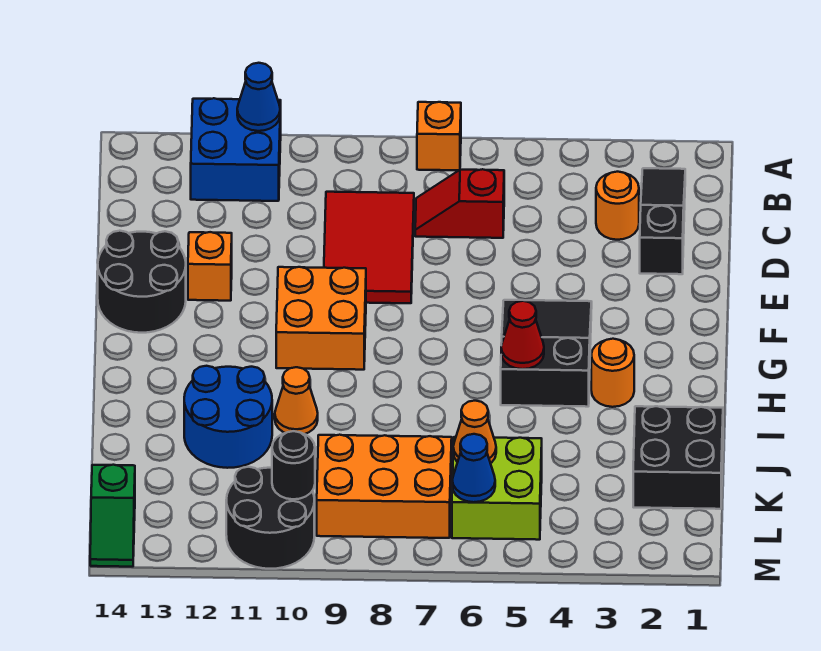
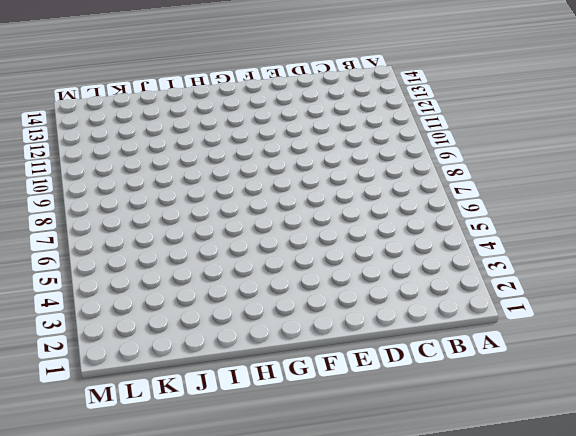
none -> orange 1x1 brick [417,102,461,170]
none -> blue 2x2 brick [191,98,281,201]
none -> black 1x3 slope [640,168,685,274]

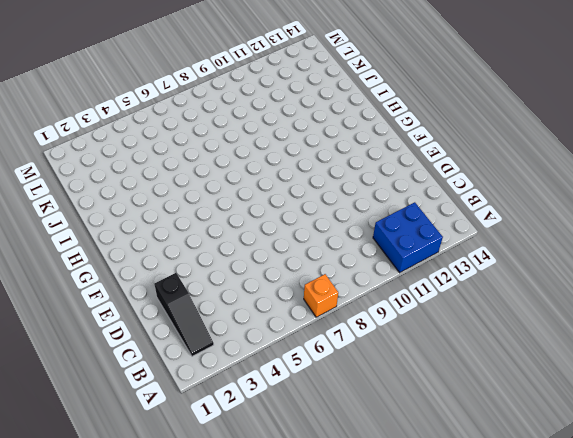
none -> orange 1x1 round brick [596,172,639,240]
none -> red 1x2 slope [415,169,504,238]
none -> red 2x3 tile [324,192,414,303]

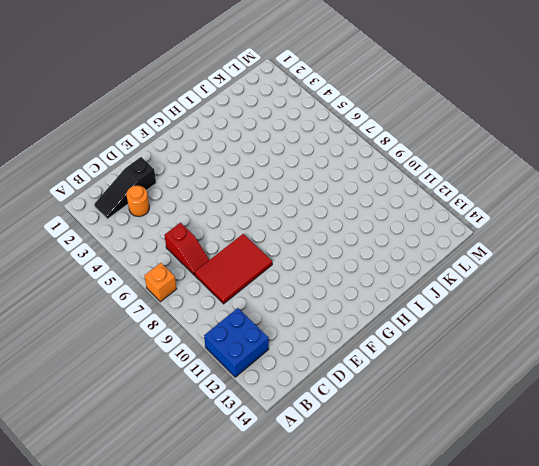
none -> orange 1x1 brick [188,232,232,301]
none -> black 2x2 round brick [98,231,186,333]
none -> black 2x3 slope [501,300,592,407]

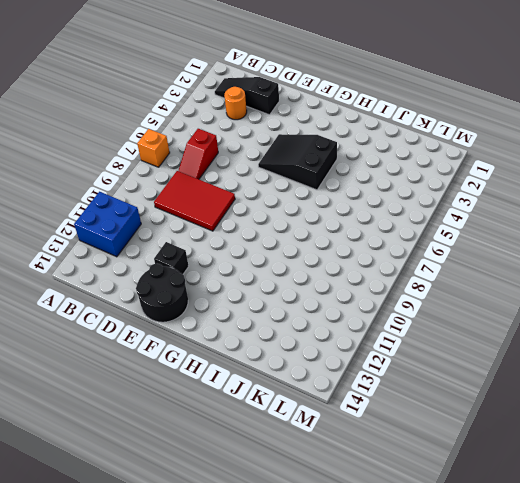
black 1x1 brick [154,242,189,274] -> orange 1x1 brick [188,232,232,301]
none -> orange 2x2 brick [276,267,366,370]
none -> orange 1x1 round brick [591,339,634,407]
none -> orange 1x1 cone [275,367,318,434]

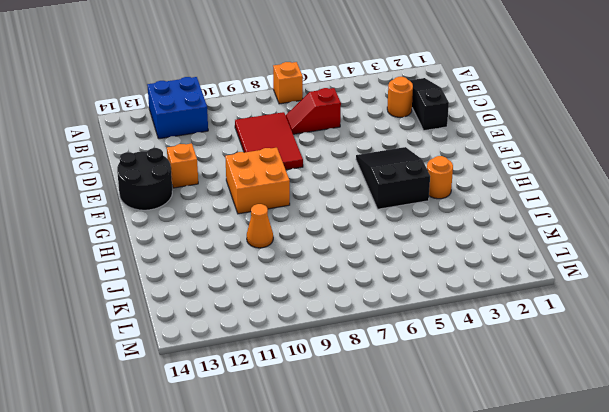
none -> blue 2x2 round brick [184,366,272,468]
none -> black 2x2 brick [633,406,723,509]
none -> lime 2x2 brick [452,437,542,540]

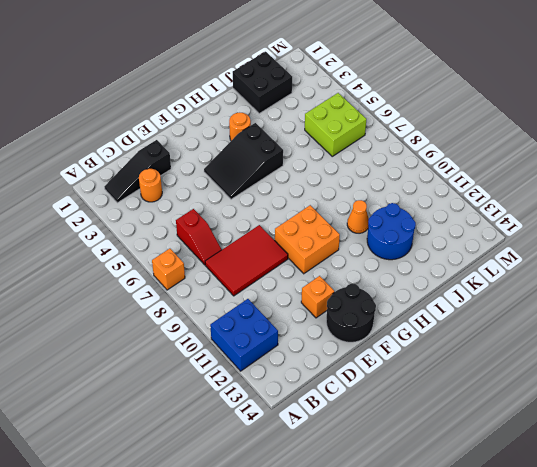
none -> orange 2x3 brick [317,435,452,538]
none -> black 2x2 round brick [226,467,314,569]
none -> green 1x2 slope [90,465,135,567]

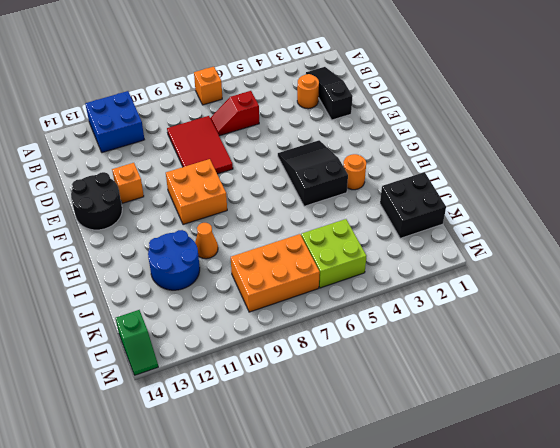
none -> black 2x2 round brick [226,467,314,569]
none -> blue 1x1 cone [237,63,280,131]
none -> red 1x1 cone [501,301,544,369]

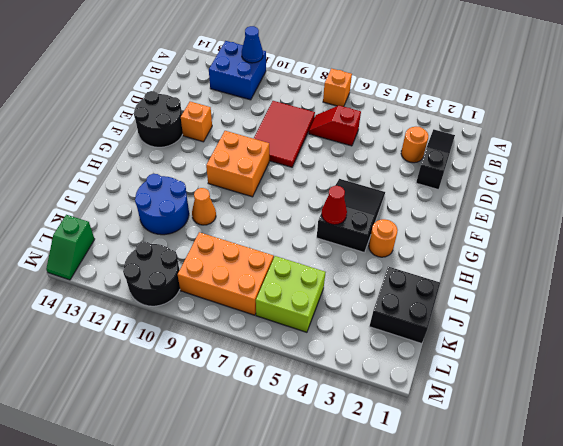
none -> orange 1x1 cone [453,401,496,463]
none -> blue 1x1 cone [452,434,495,502]
none -> black 1x1 round brick [272,431,315,499]

